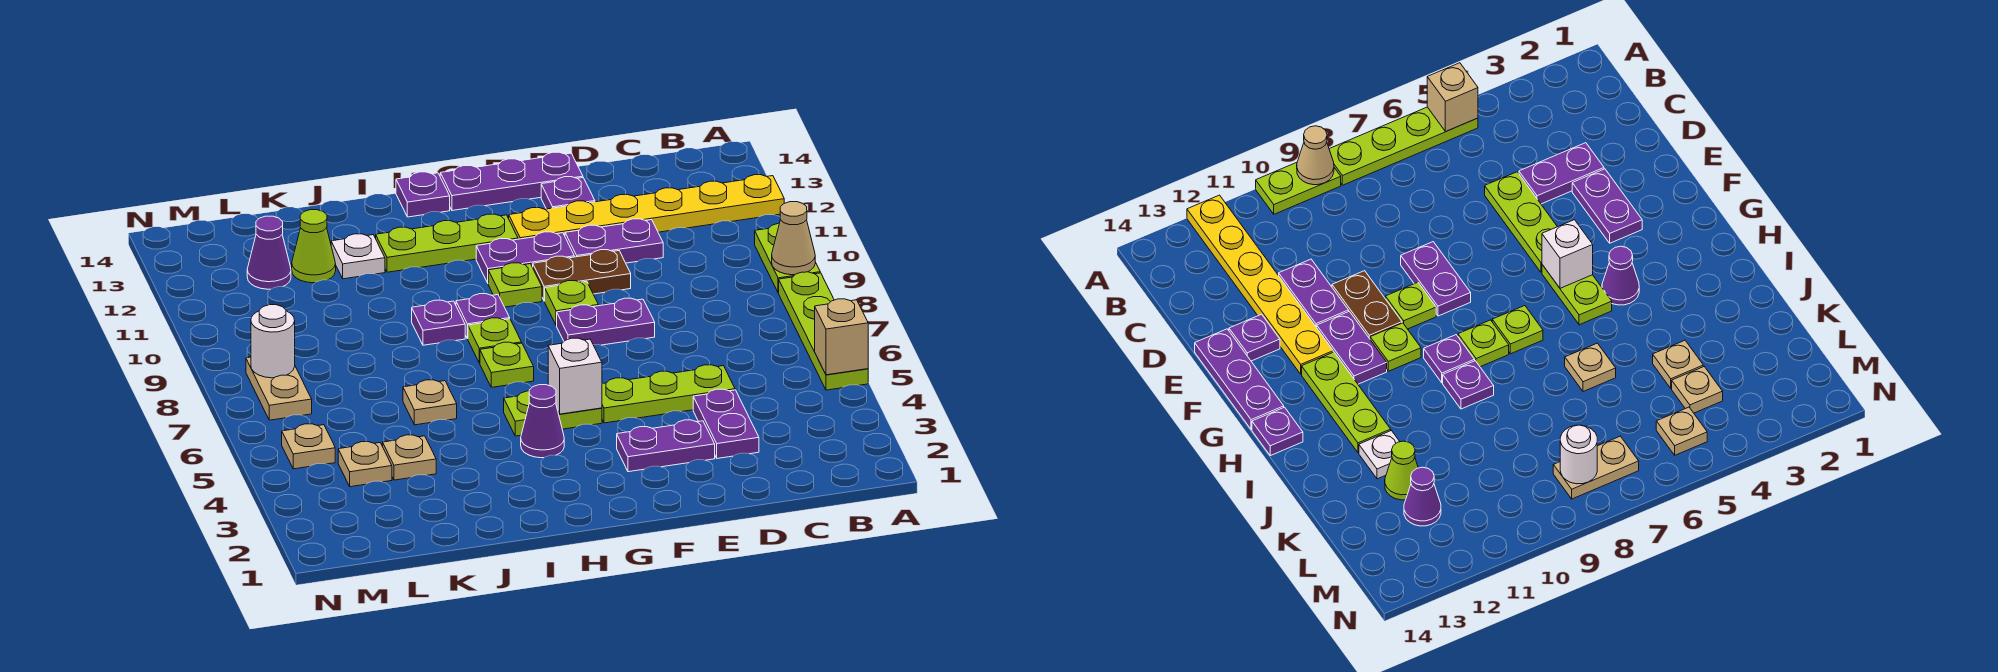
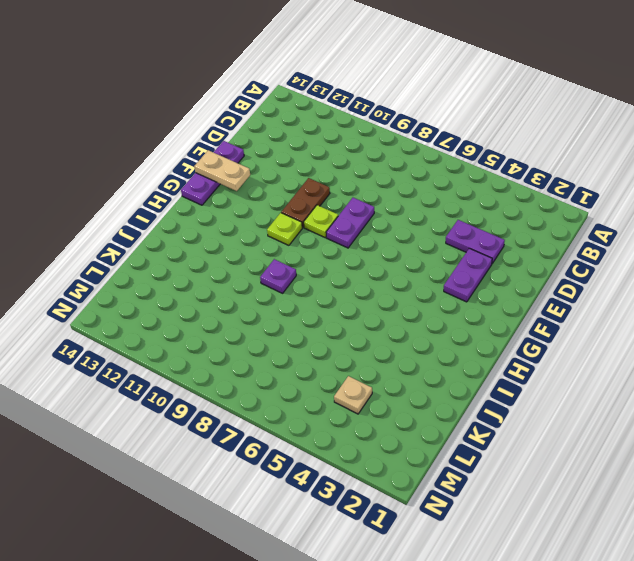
tan 1x2 plate [194,150,250,191] -> tan 1x2 plate moved to [246,357,312,420]
none -> lime 1x4 plate [779,272,868,390]
none -> lime 1x2 plate [755,223,820,293]
none -> yellow 1x6 plate [509,175,784,239]
none -> lime 1x3 plate [602,365,735,423]

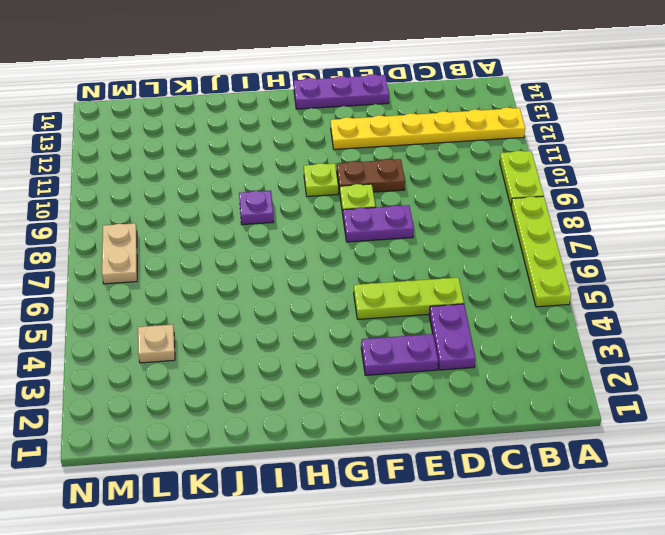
none -> purple 1x2 plate [565,219,663,263]
none -> purple 1x1 plate [541,177,595,209]
none -> purple 1x2 plate [476,232,574,283]
none -> lime 1x2 plate [504,391,602,436]

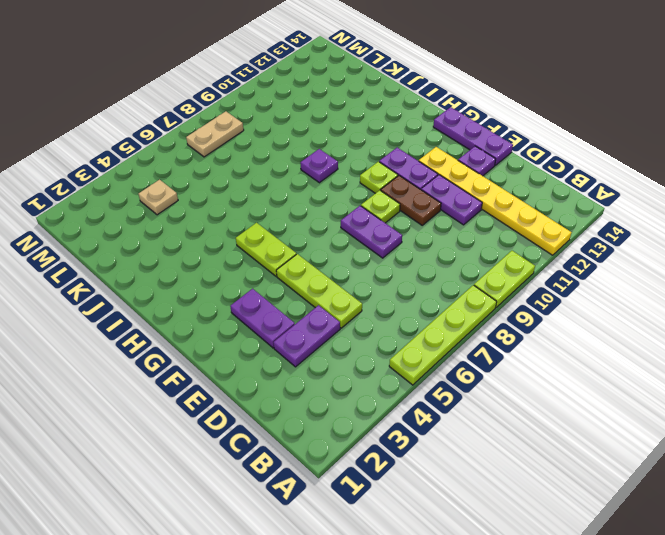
none -> lime 1x3 plate [376,214,518,272]
none -> purple 1x1 cone [521,385,564,458]
none -> lime 1x1 plate [480,342,534,387]
none -> lime 1x1 plate [468,318,522,363]

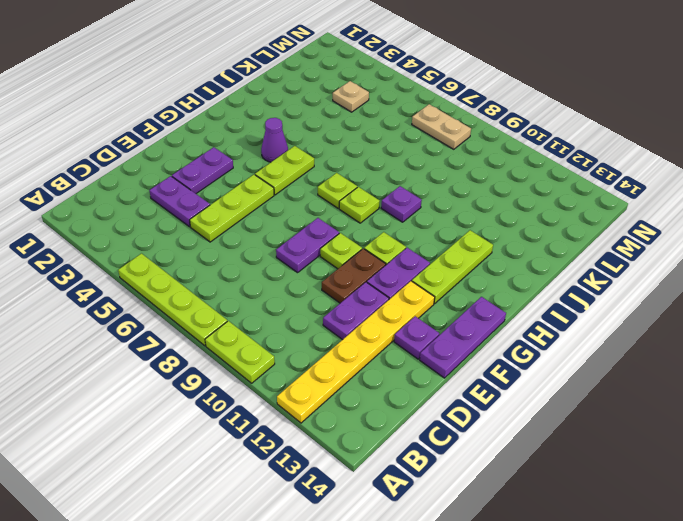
none -> purple 1x1 plate [456,294,510,339]
none -> purple 1x1 plate [396,172,450,217]
none -> tan 1x1 plate [403,380,457,425]
none -> white 1x1 plate [331,234,385,279]

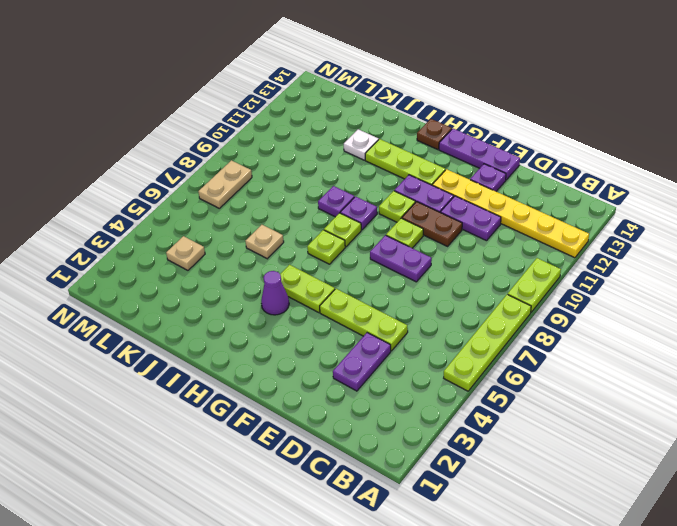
brown 1x1 plate [417,119,452,150] -> purple 1x1 plate [396,172,450,217]
none -> purple 1x2 plate [617,420,715,472]
none -> tan 1x1 plate [383,435,436,480]
none -> lime 1x1 cone [292,210,336,283]
none -> purple 1x1 cone [247,216,291,289]

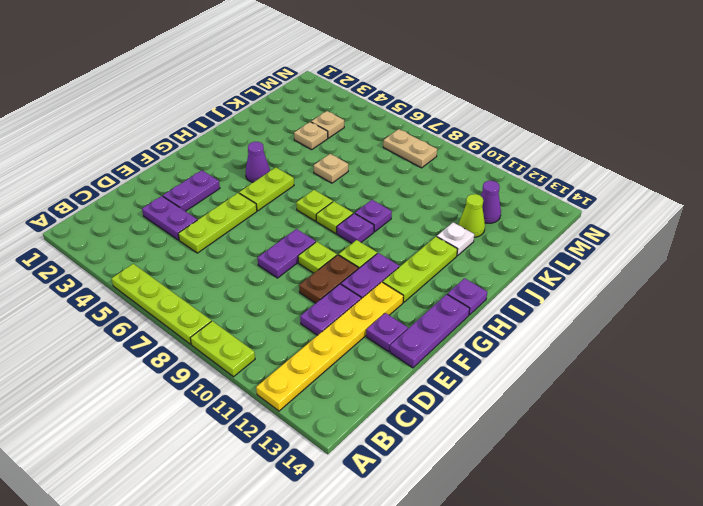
none -> tan 1x1 plate [282,424,335,469]
none -> tan 1x1 brick [815,299,868,375]
none -> tan 1x1 cone [772,202,815,275]
none -> white 1x1 brick [548,338,602,414]

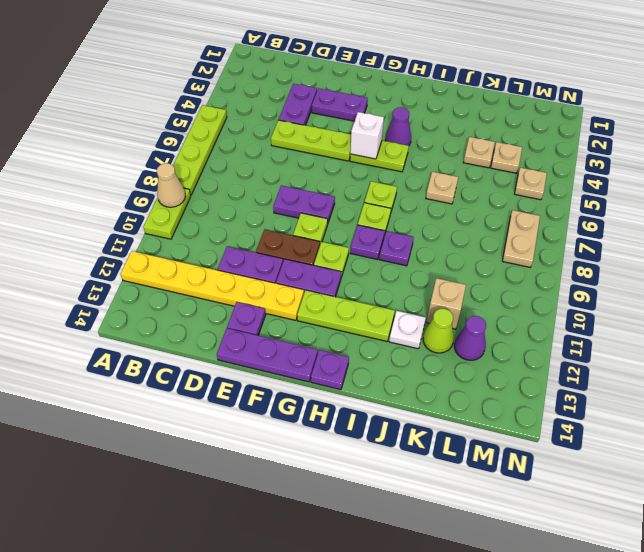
tan 1x1 brick [427,278,466,329] -> tan 1x1 brick moved to [815,299,868,375]
none -> white 1x1 round brick [251,305,295,378]

